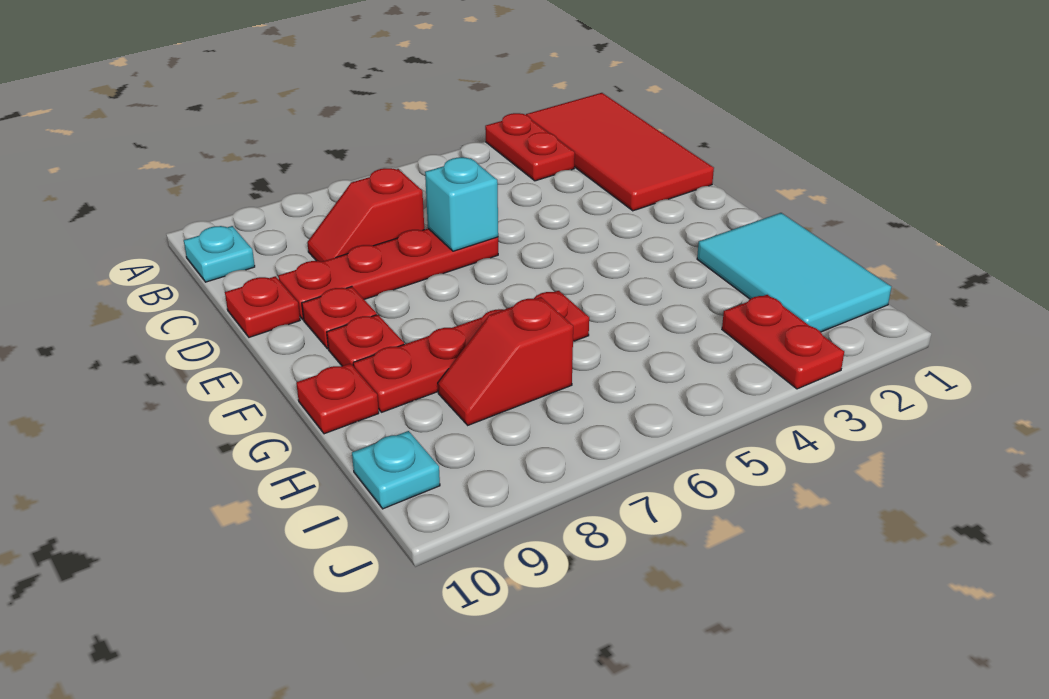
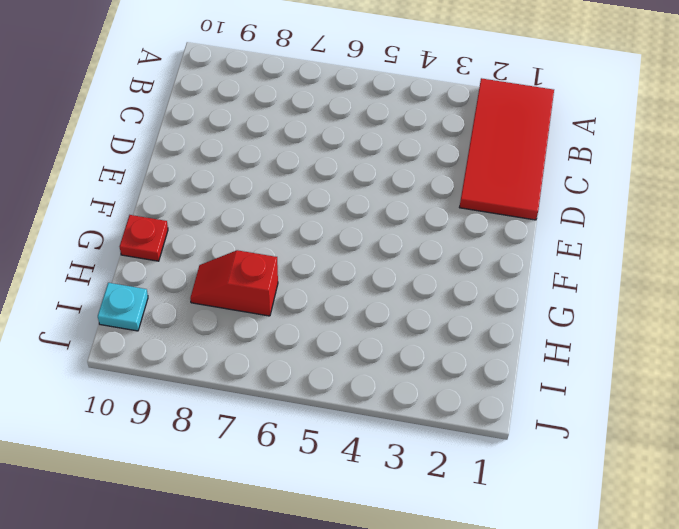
none -> red 1x2 plate [485,113,575,181]
none -> cyan 1x1 plate [184,226,255,282]
none -> red 1x2 slope [307,168,424,262]

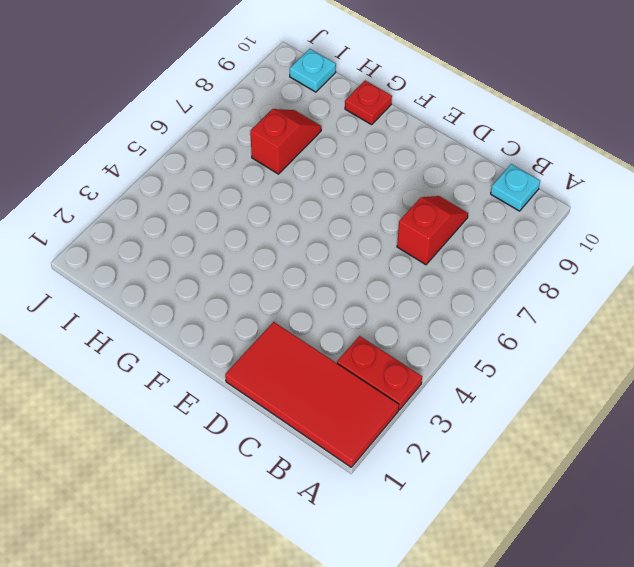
none -> red 1x4 plate [278,229,498,320]
none -> red 1x1 plate [225,276,300,337]
none -> red 1x1 plate [302,287,377,349]

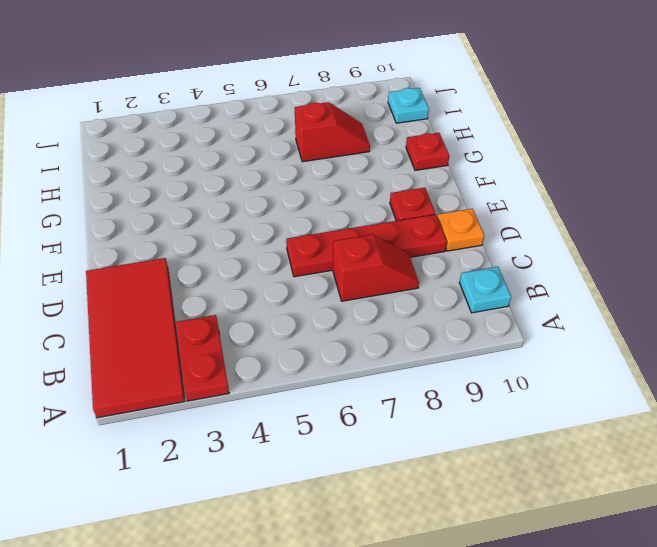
orange 1x1 plate [437,209,484,251] -> red 1x1 plate [225,276,300,337]
none -> red 1x1 plate [327,315,404,367]
none -> cyan 2x3 tile [697,213,891,332]
none -> red 1x4 plate [353,291,589,412]

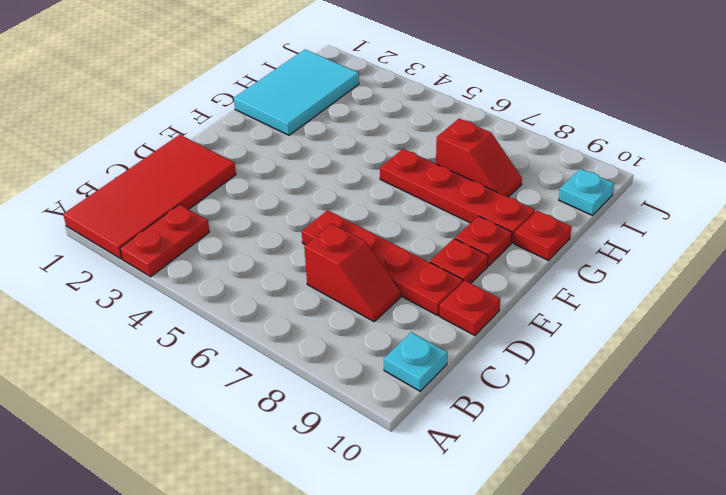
none -> red 1x2 plate [722,295,844,389]
none -> cyan 1x1 brick [425,157,498,251]

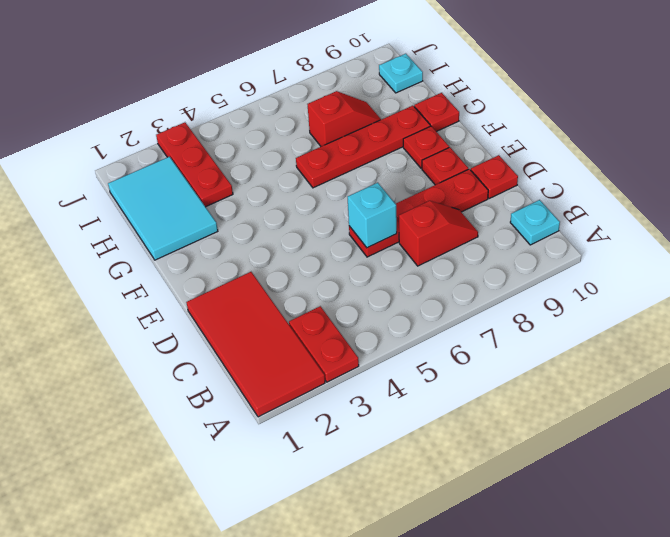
red 1x3 plate [156,122,233,207] -> red 1x2 plate [722,295,844,389]

